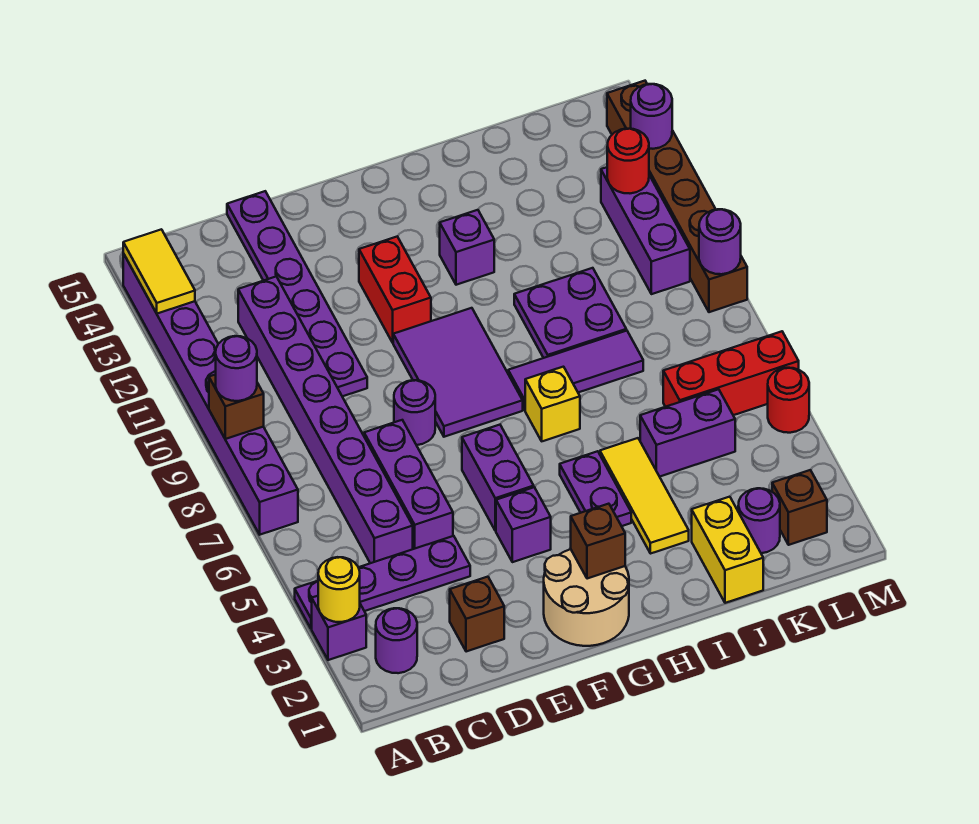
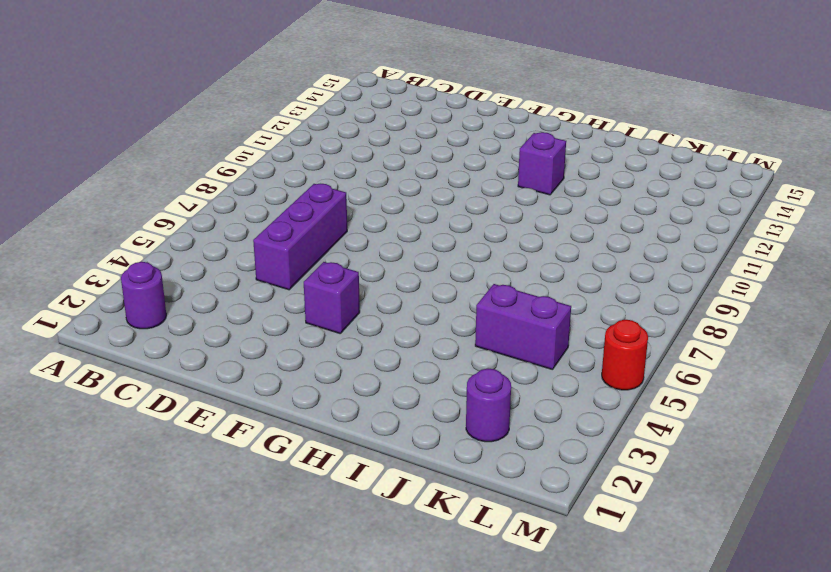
none -> purple 1x1 brick [312,596,366,660]
none -> purple 1x4 plate [295,536,470,629]
none -> purple 1x8 brick [123,254,298,535]
none -> purple 1x8 brick [238,277,413,563]

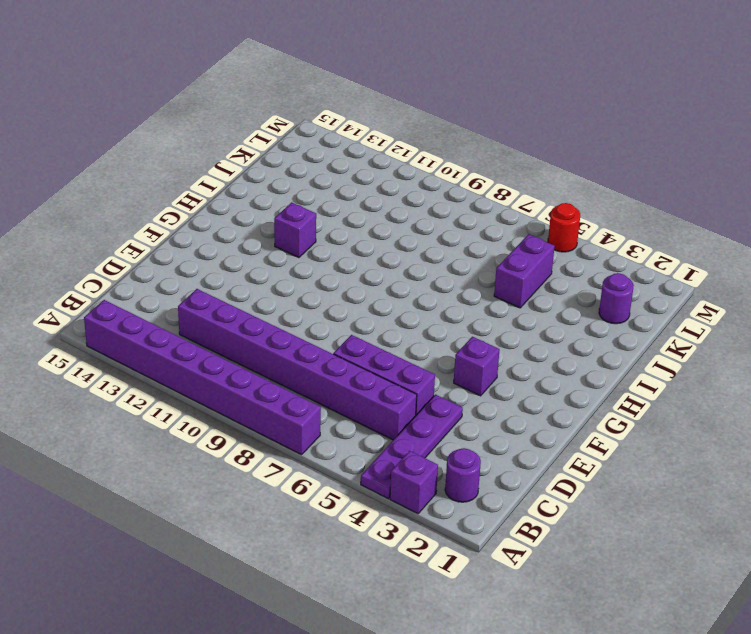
none -> brown 1x1 brick [450,577,504,652]
none -> purple 1x6 plate [227,191,367,396]
none -> purple 1x1 round brick [394,380,435,445]
none -> tan 2x2 round brick [544,549,629,646]

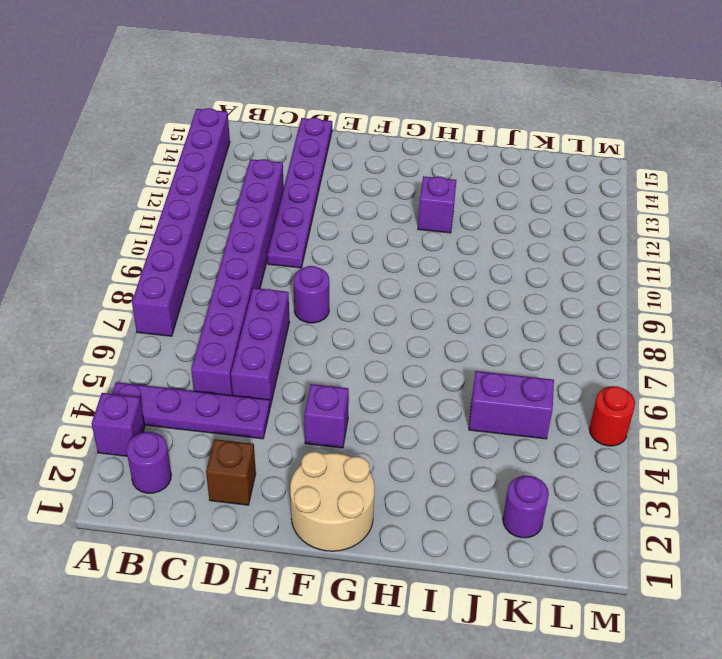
none -> purple 1x2 brick [462,425,534,531]
none -> purple 2x3 tile [393,308,523,437]
none -> red 1x2 brick [359,236,431,343]
none -> purple 1x2 plate [560,451,631,526]

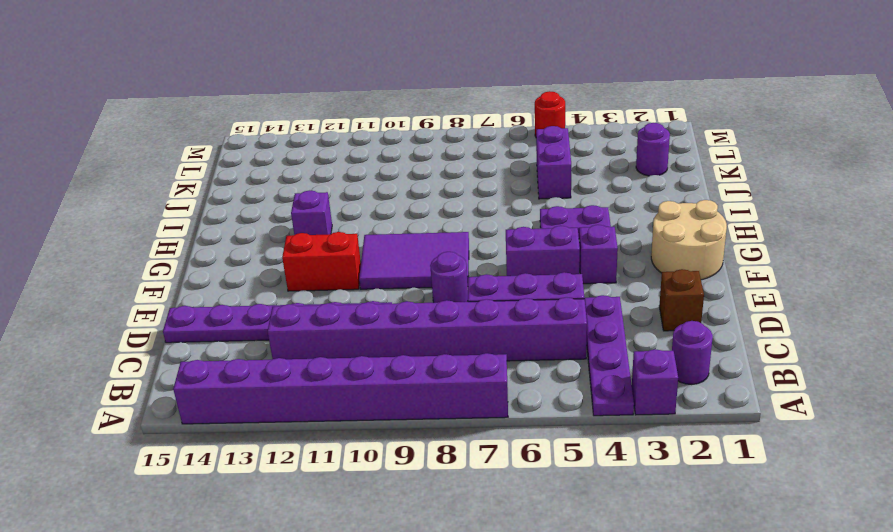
none -> yellow 1x1 brick [525,367,580,441]
none -> purple 1x3 tile [508,331,643,410]
none -> yellow 1x3 tile [600,438,689,554]
none -> purple 2x2 plate [514,268,626,358]

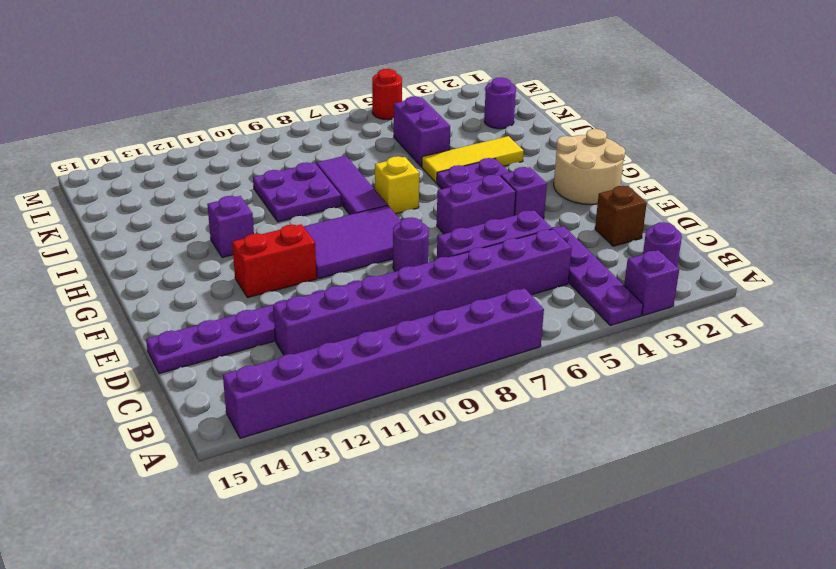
none -> yellow 1x2 brick [692,497,763,603]
none -> red 1x3 brick [663,331,799,415]
none -> brown 1x1 brick [772,470,827,545]
none -> purple 1x3 brick [601,167,690,294]

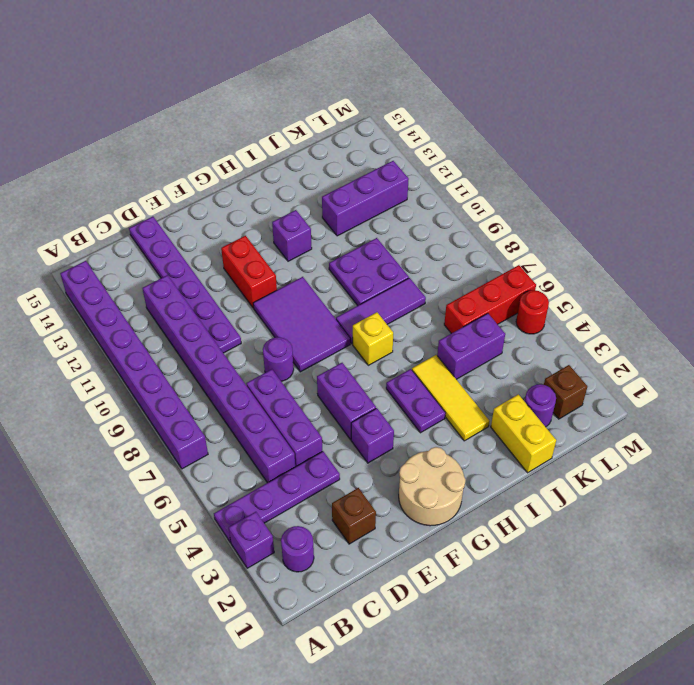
purple 1x3 brick [322,161,409,236] -> purple 1x3 brick turned to [601,167,690,294]
none -> brown 1x6 brick [607,81,747,312]
none -> yellow 1x1 round brick [318,557,360,622]
none -> brown 1x1 brick [209,374,264,439]
none -> yellow 1x2 tile [123,229,195,314]

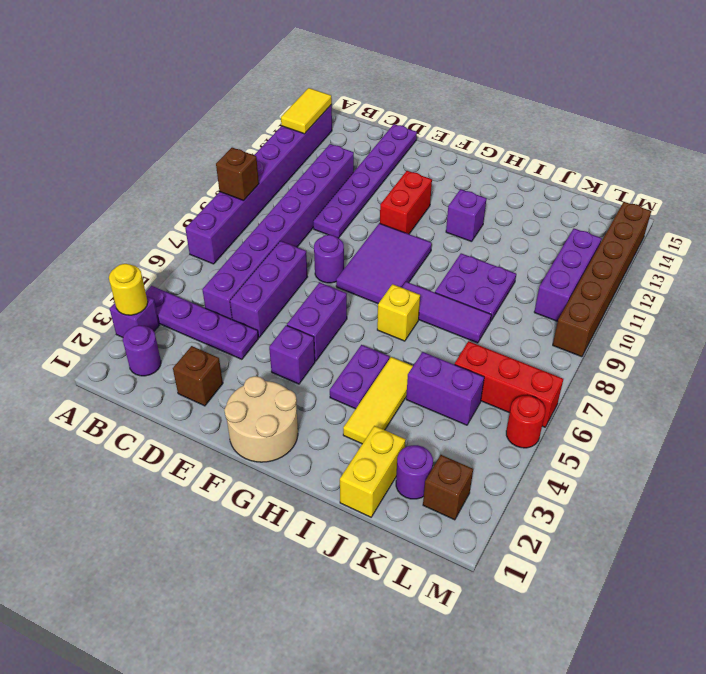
none -> brown 1x1 brick [571,504,625,579]
none -> red 1x1 round brick [607,129,649,193]
none -> purple 1x1 round brick [699,209,741,274]
none -> purple 1x1 round brick [631,84,672,149]

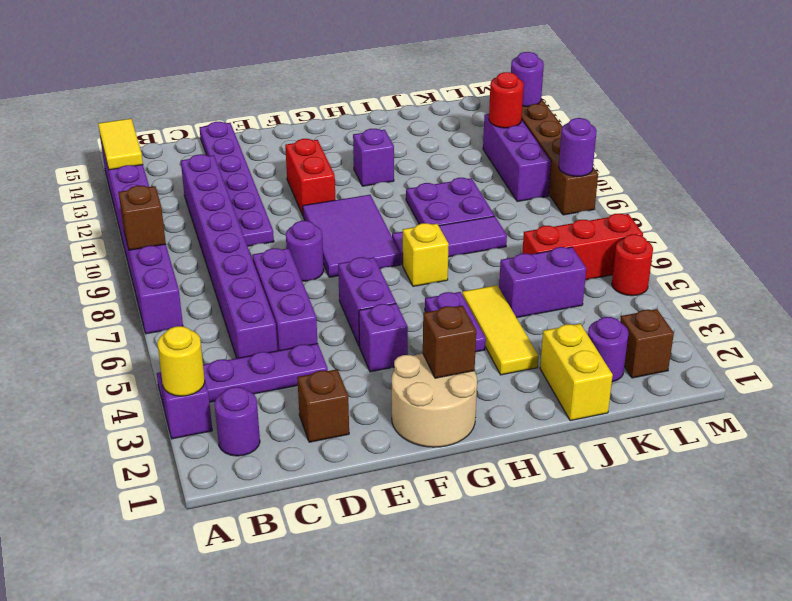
none -> purple 1x1 round brick [216,336,257,401]

